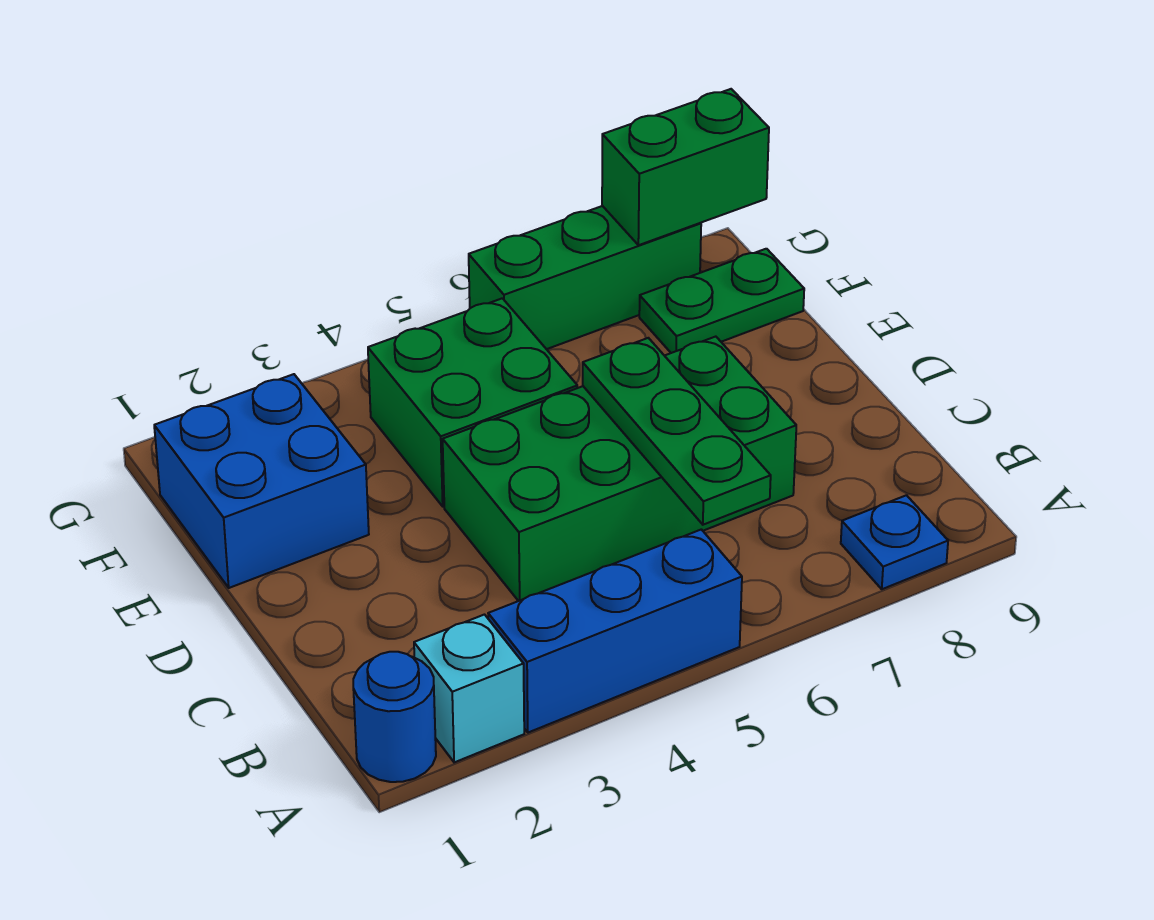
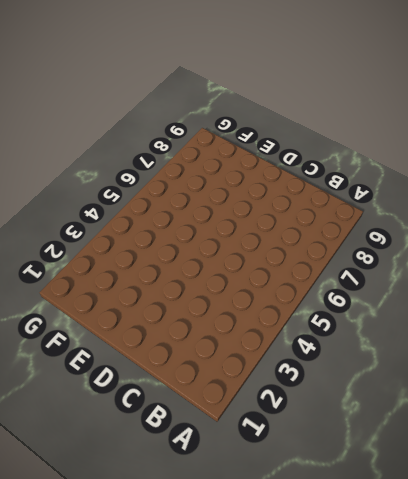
none -> blue 1x1 round brick [353,652,436,782]
none -> cyan 1x1 brick [414,615,524,762]

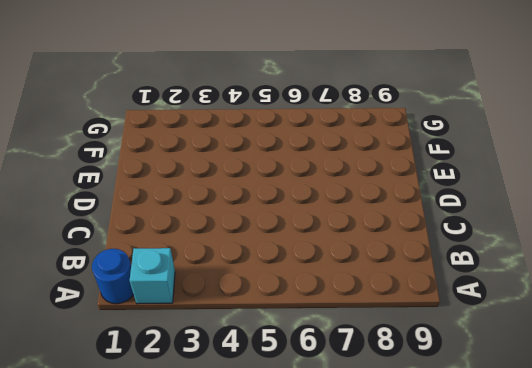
none -> blue 1x3 brick [488,529,742,733]
none -> blue 1x1 plate [841,495,948,589]

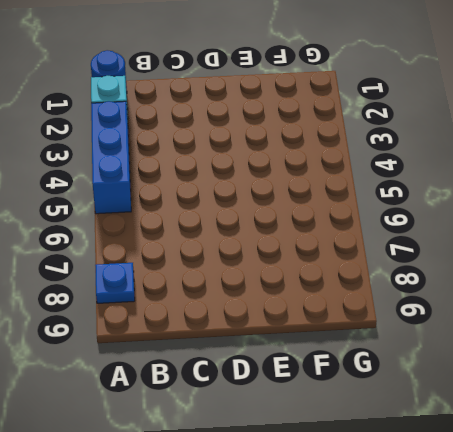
none -> green 2x4 brick [443,337,796,601]
none -> blue 2x2 brick [154,374,369,588]

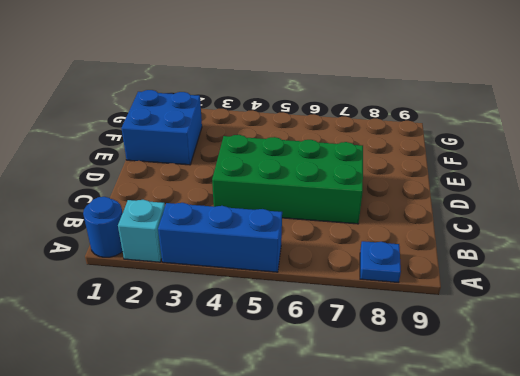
none -> green 2x2 brick [368,298,577,506]
none -> green 1x2 plate [639,249,804,353]

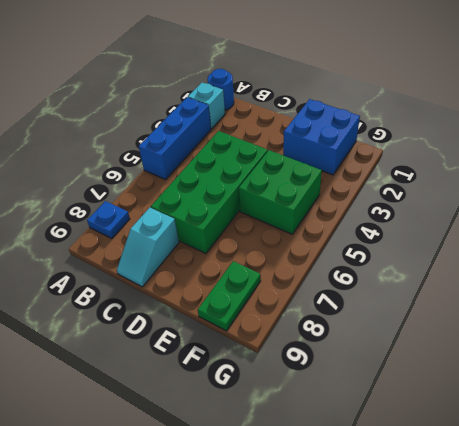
cyan 1x2 slope [117,207,179,287] -> none
none -> green 1x3 brick [469,206,701,349]
none -> green 1x3 plate [583,338,771,525]

